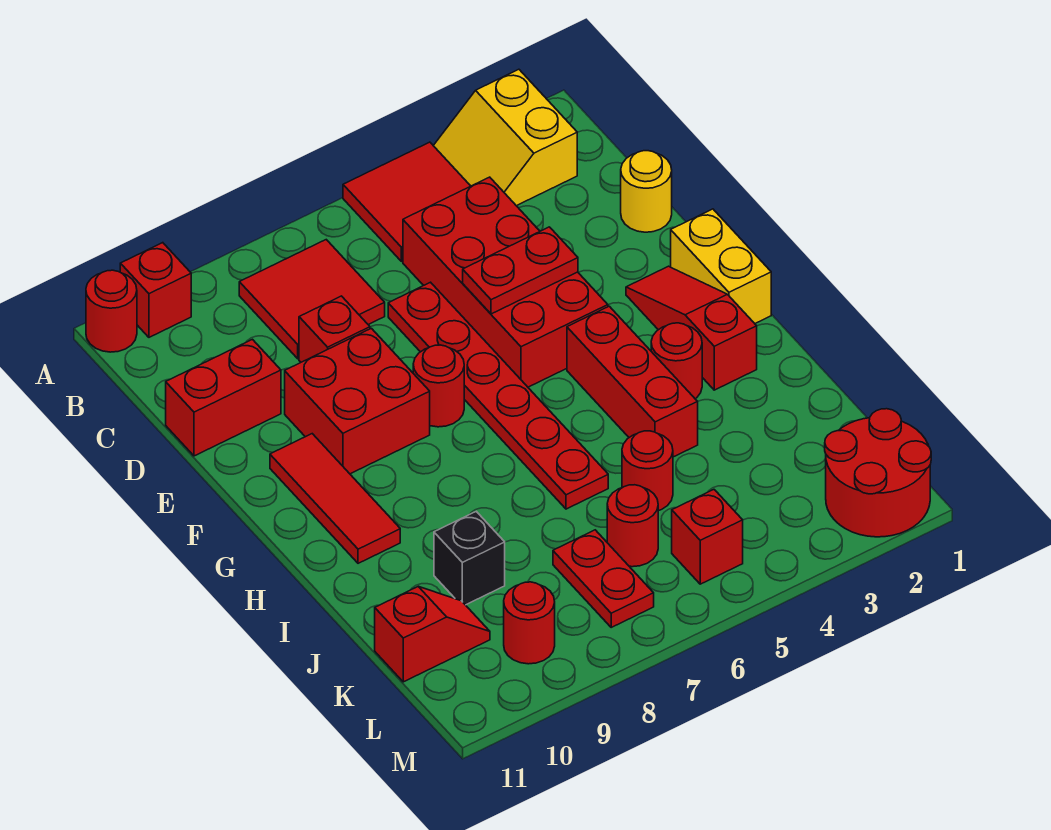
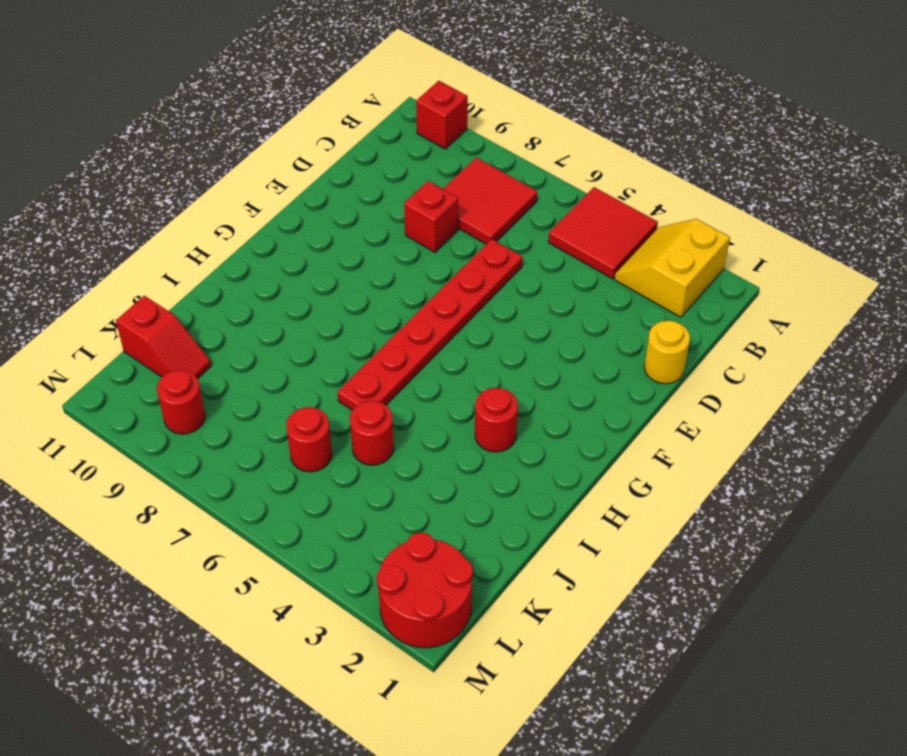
none -> red 1x1 round brick [86,270,137,352]
none -> red 2x4 brick [403,177,608,387]
none -> red 1x2 brick [166,339,281,456]

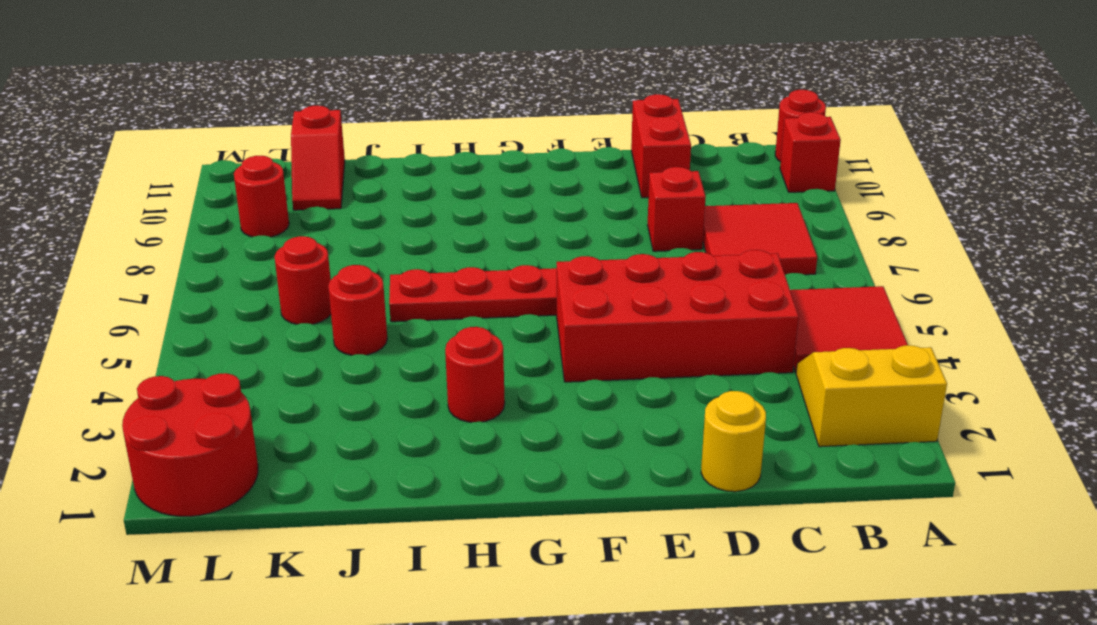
none -> red 2x2 brick [285,328,430,474]
none -> yellow 1x2 brick [671,209,771,323]
none -> red 1x3 slope [626,266,757,390]

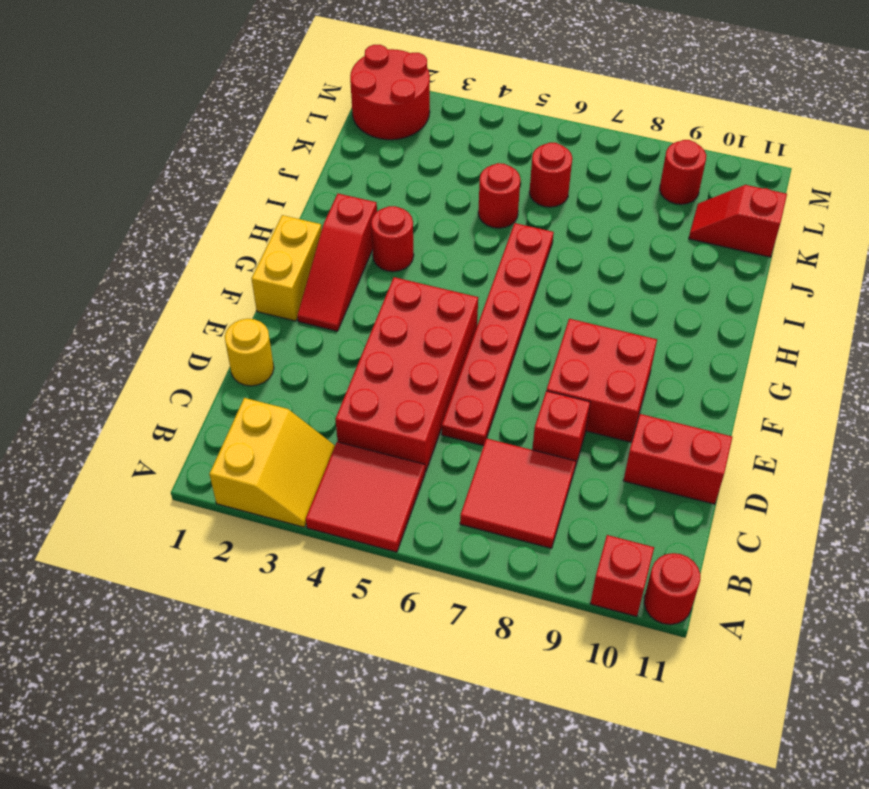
none -> red 1x1 round brick [413,345,464,427]
none -> red 1x3 tile [270,434,400,563]
none -> red 1x3 brick [567,306,698,457]

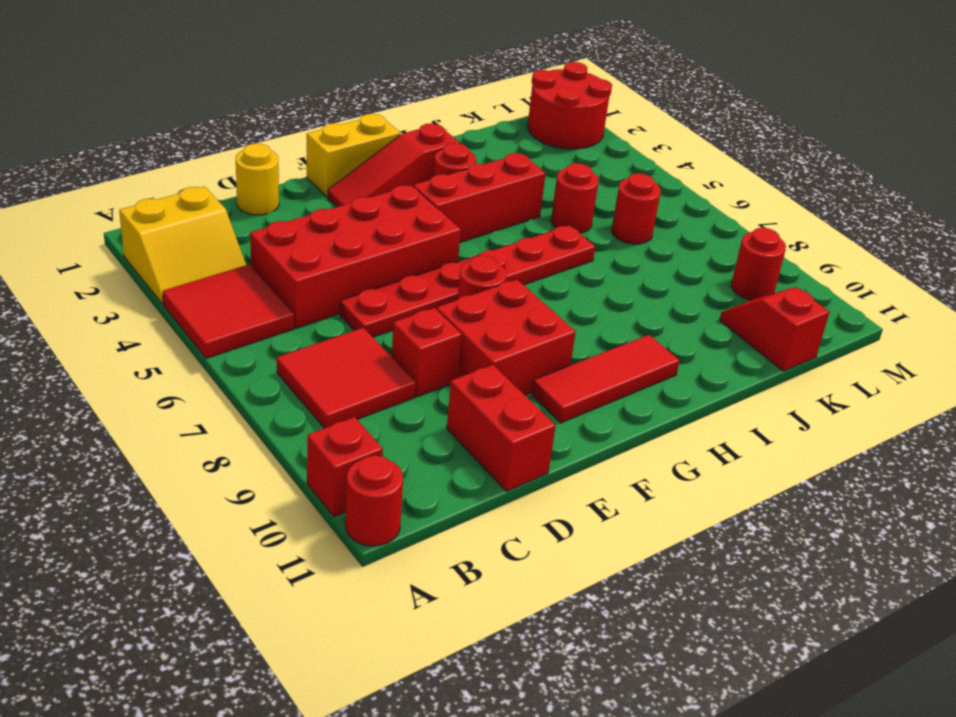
none -> black 1x1 brick [434,511,505,605]
none -> red 1x2 plate [553,530,654,627]
none -> red 1x1 brick [672,490,743,584]

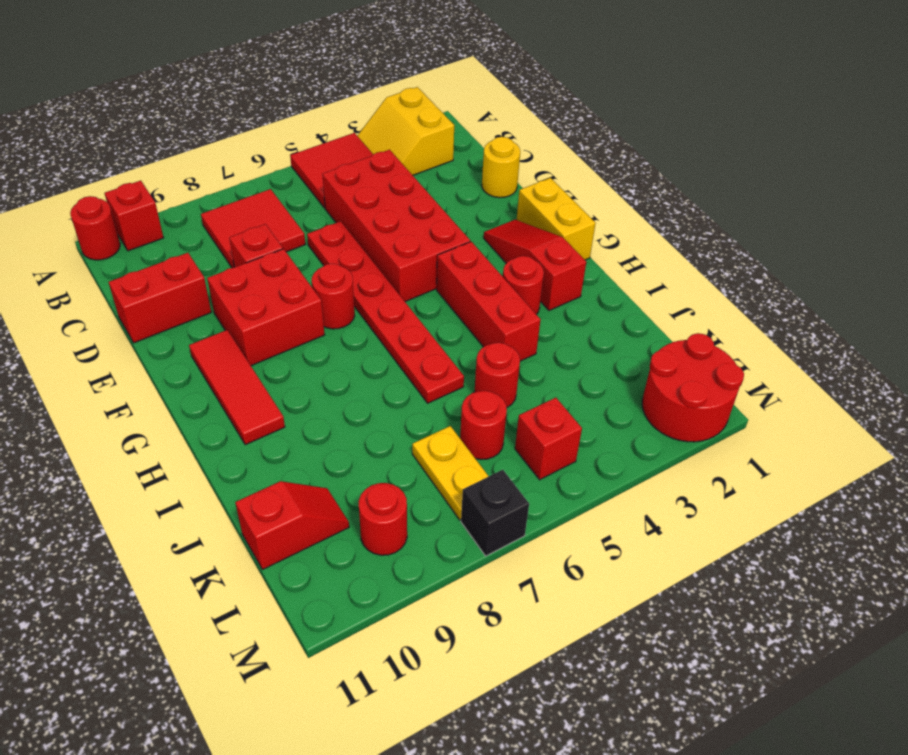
yellow 1x2 plate [412,426,489,520] -> red 1x2 plate [553,530,654,627]
black 1x1 brick [461,470,529,556] -> black 1x1 brick moved to [434,511,505,605]
none -> red 1x2 plate [463,227,578,314]

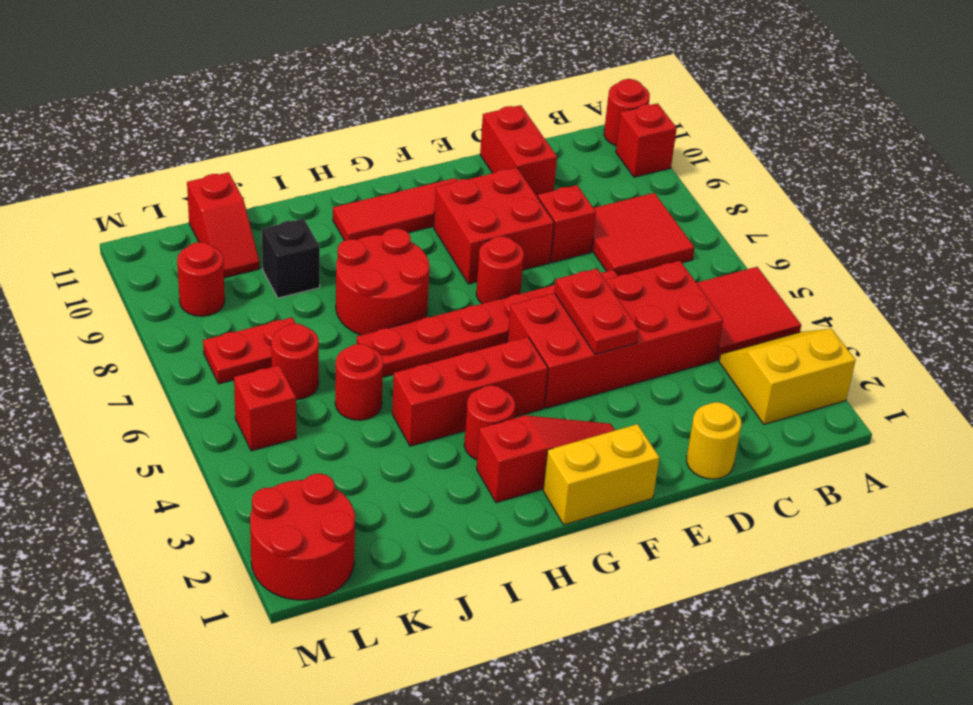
red 2x2 round brick [336,229,429,335] -> none

